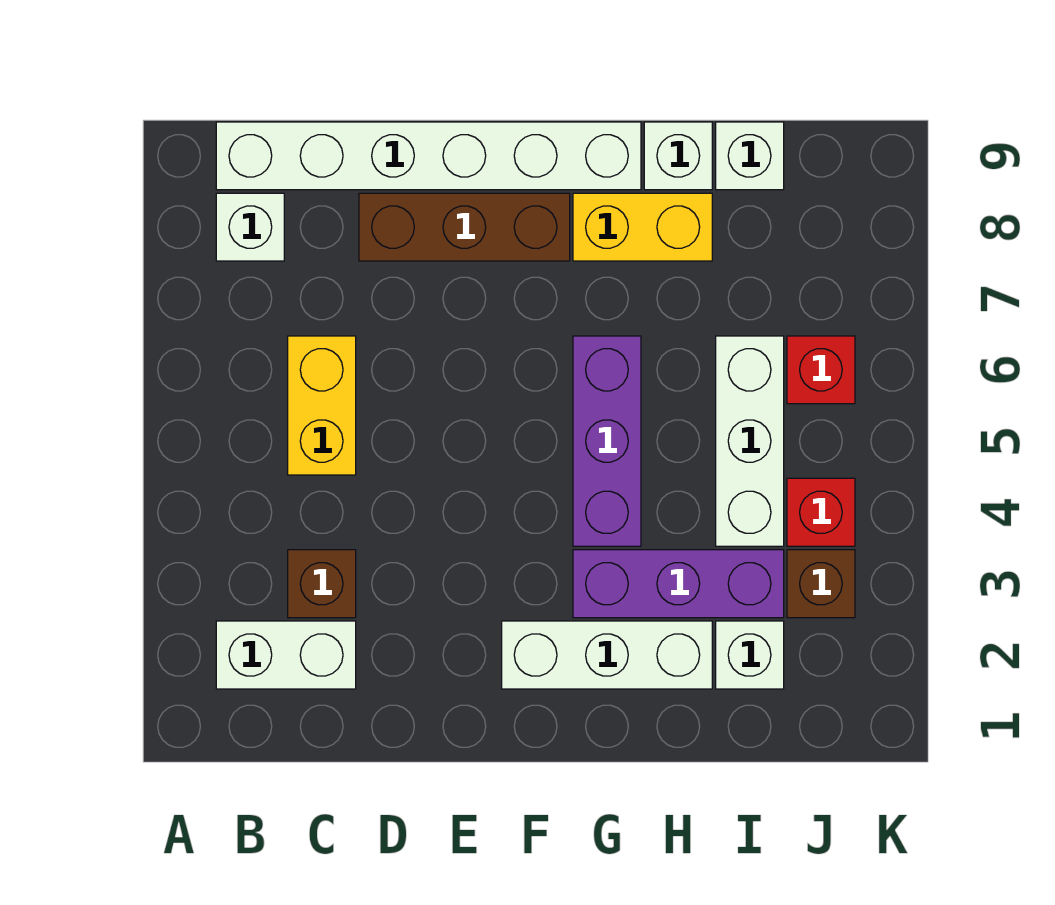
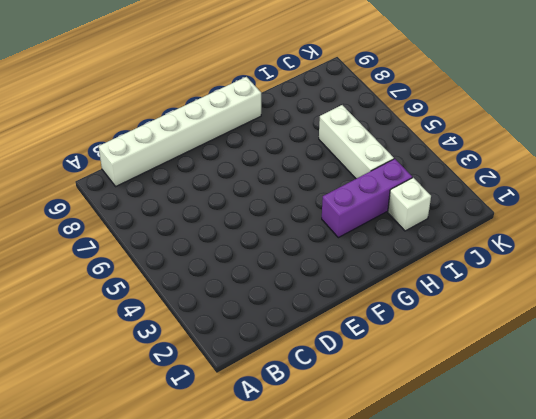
none -> white 1x2 brick [216,621,356,689]
none -> white 1x1 brick [216,193,284,261]
none -> brown 1x1 brick [288,550,356,618]

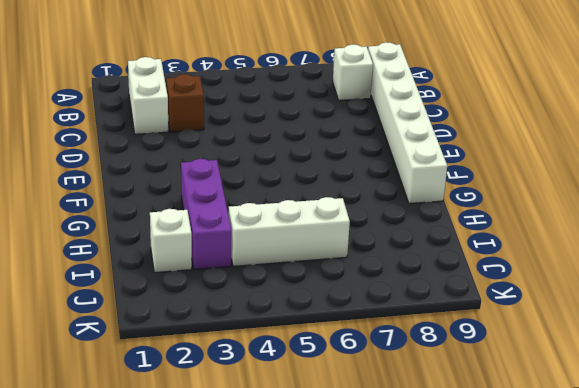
none -> yellow 1x2 brick [288,336,356,475]
none -> brown 1x3 brick [359,193,570,261]
none -> white 1x3 brick [502,621,712,689]

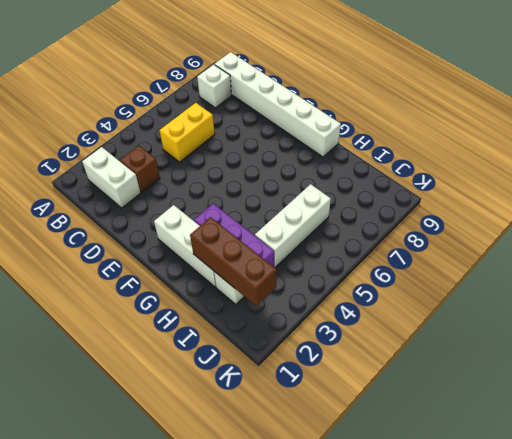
brown 1x3 brick [190,217,276,306] -> brown 1x3 brick moved to [359,193,570,261]
none -> purple 1x3 brick [573,336,641,546]
none -> yellow 1x2 brick [573,193,712,261]
none -> white 1x1 brick [644,122,712,190]

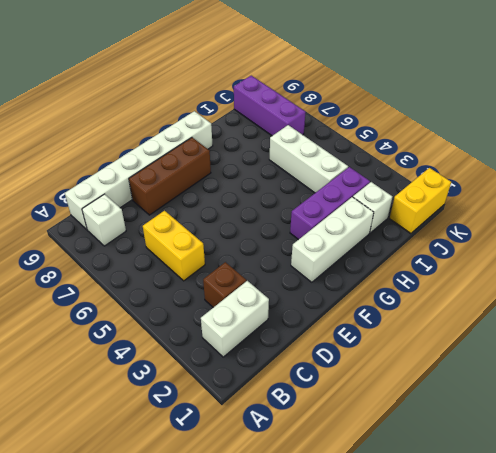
yellow 1x2 brick [390,168,451,234] -> yellow 1x2 brick moved to [573,193,712,261]
purple 1x3 brick [234,76,306,136] -> purple 1x3 brick moved to [573,336,641,546]
none -> white 1x1 brick [644,122,712,190]
none -> white 1x1 brick [716,122,784,190]
none -> brown 1x1 brick [787,550,855,618]

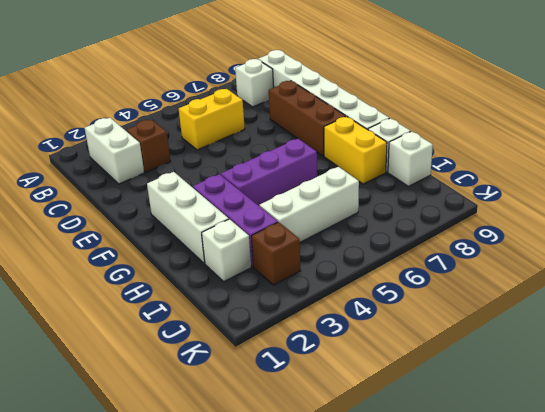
none -> red 1x1 brick [787,478,855,546]
none -> red 1x1 brick [787,336,855,404]

